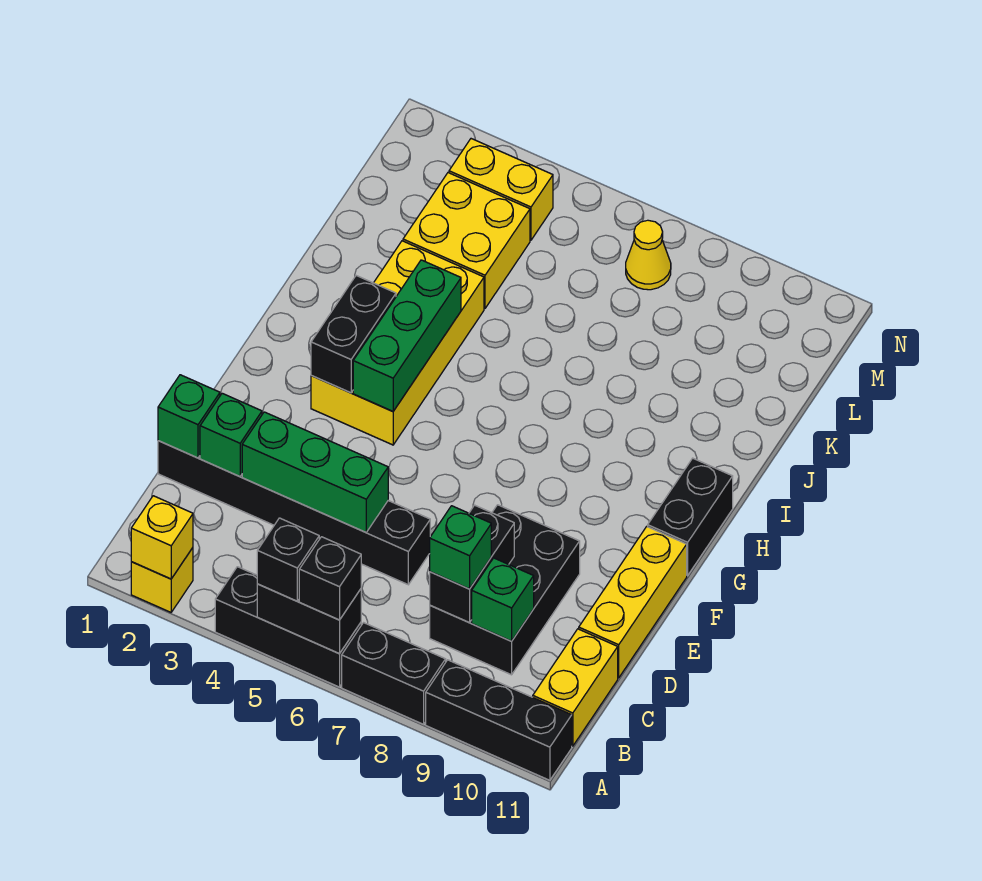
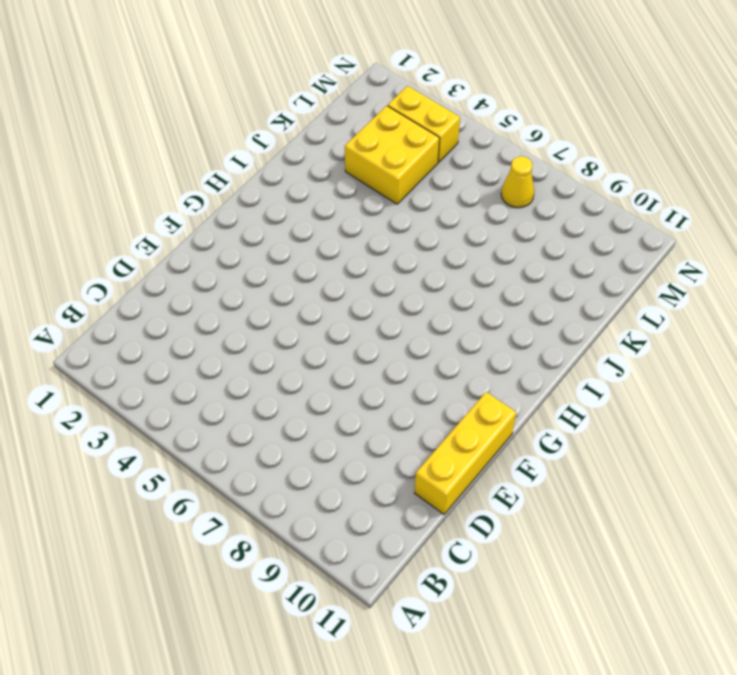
none -> yellow 1x1 brick [131,548,193,612]
none -> black 1x3 brick [215,567,361,687]
none -> black 1x2 brick [342,623,446,724]

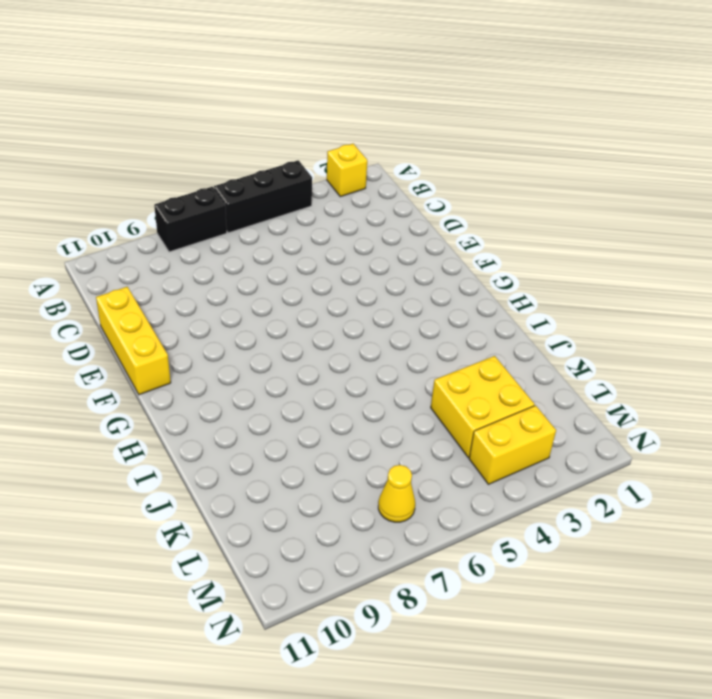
none -> black 1x3 brick [426,660,572,780]
none -> yellow 1x2 brick [533,629,618,746]
none -> black 2x3 brick [430,505,580,675]

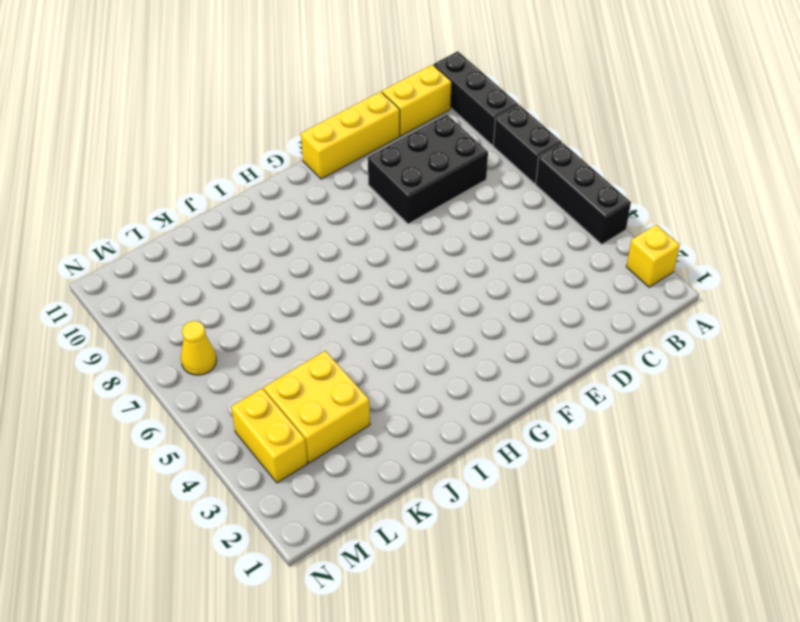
none -> black 1x6 brick [158,441,430,585]
none -> yellow 2x4 brick [311,241,484,445]
none -> black 1x2 brick [648,458,733,575]

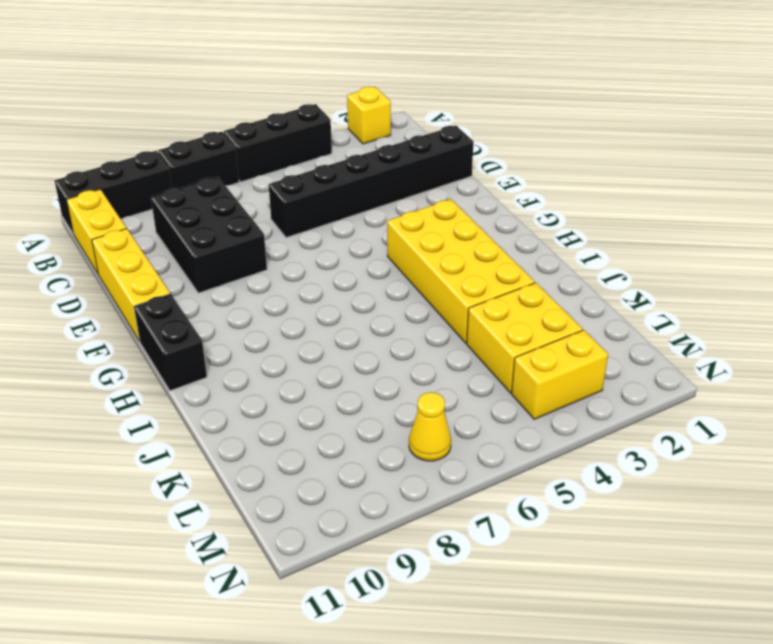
none -> yellow 1x1 brick [131,496,193,579]
none -> black 1x2 brick [257,584,361,654]
none -> black 1x2 brick [430,505,514,623]

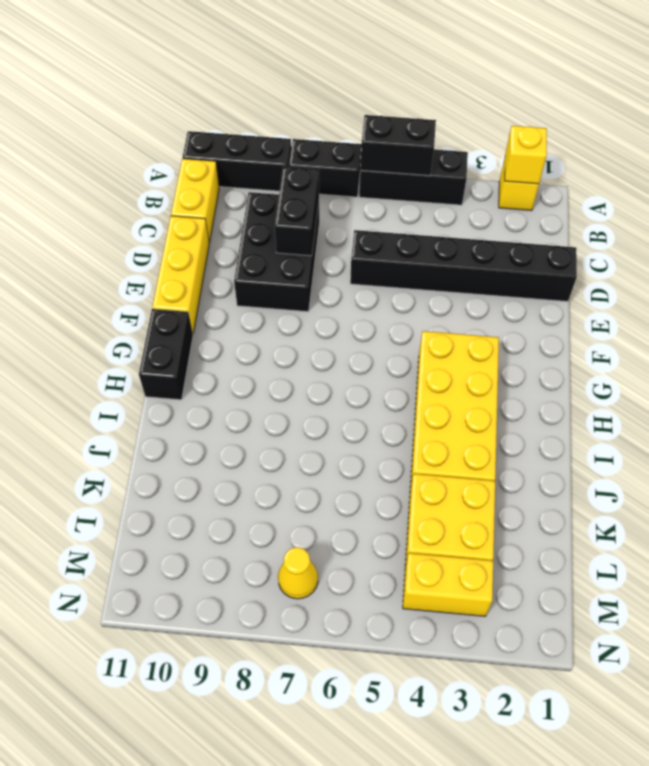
none -> green 1x1 brick [472,558,534,641]
none -> green 1x1 brick [158,375,220,458]
none -> green 1x1 brick [200,393,262,477]

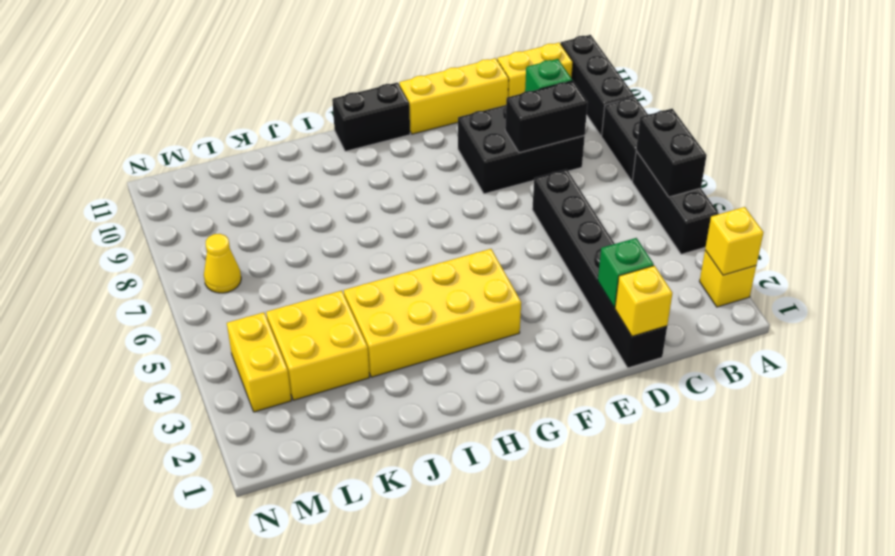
yellow 1x1 brick [615,266,672,336] -> green 1x1 brick [158,375,220,458]
none -> green 1x3 brick [242,412,388,532]
none -> black 1x2 brick [311,276,396,393]
none -> green 1x3 brick [353,260,461,411]

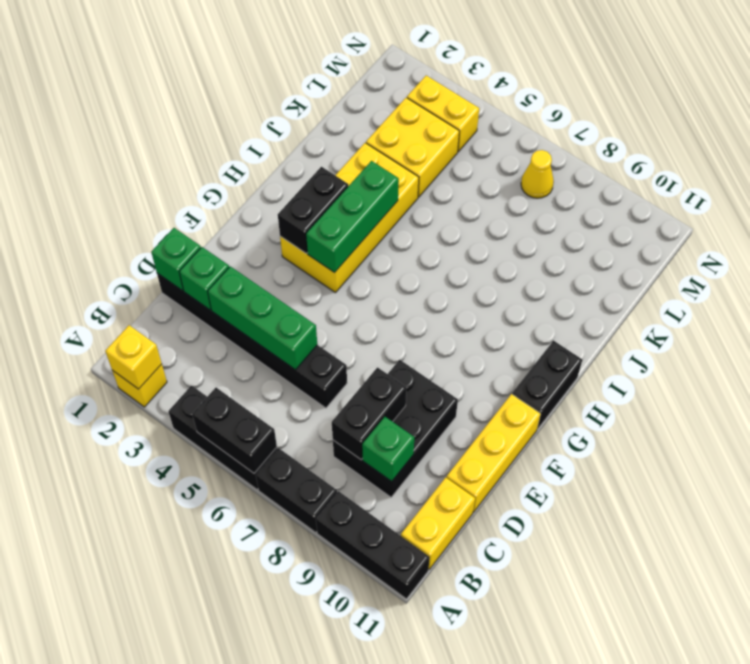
none -> black 1x1 brick [257,518,319,601]
none -> black 1x1 brick [299,537,361,620]
none -> green 1x1 brick [430,506,491,589]

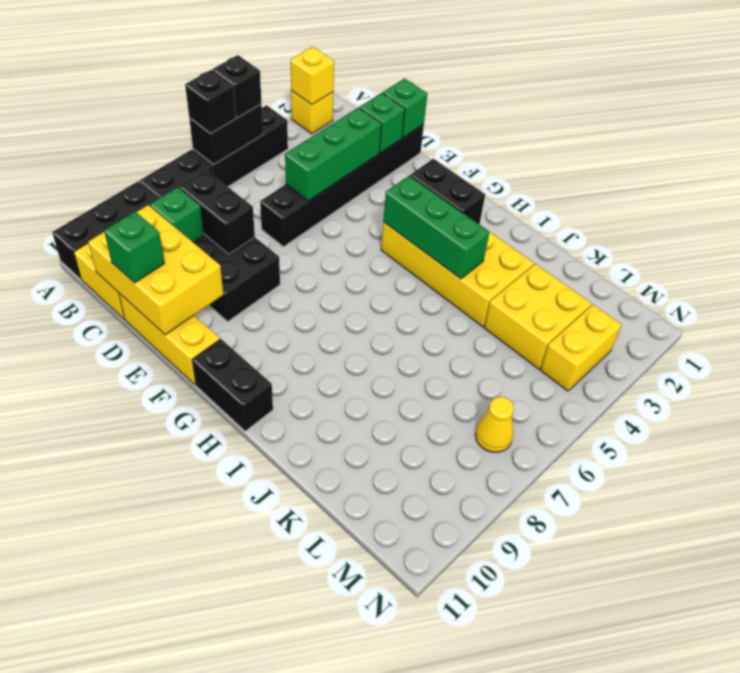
yellow 2x3 brick [88,205,223,335] -> none
green 1x1 brick [104,212,165,283] -> green 1x1 brick moved to [430,506,491,589]

